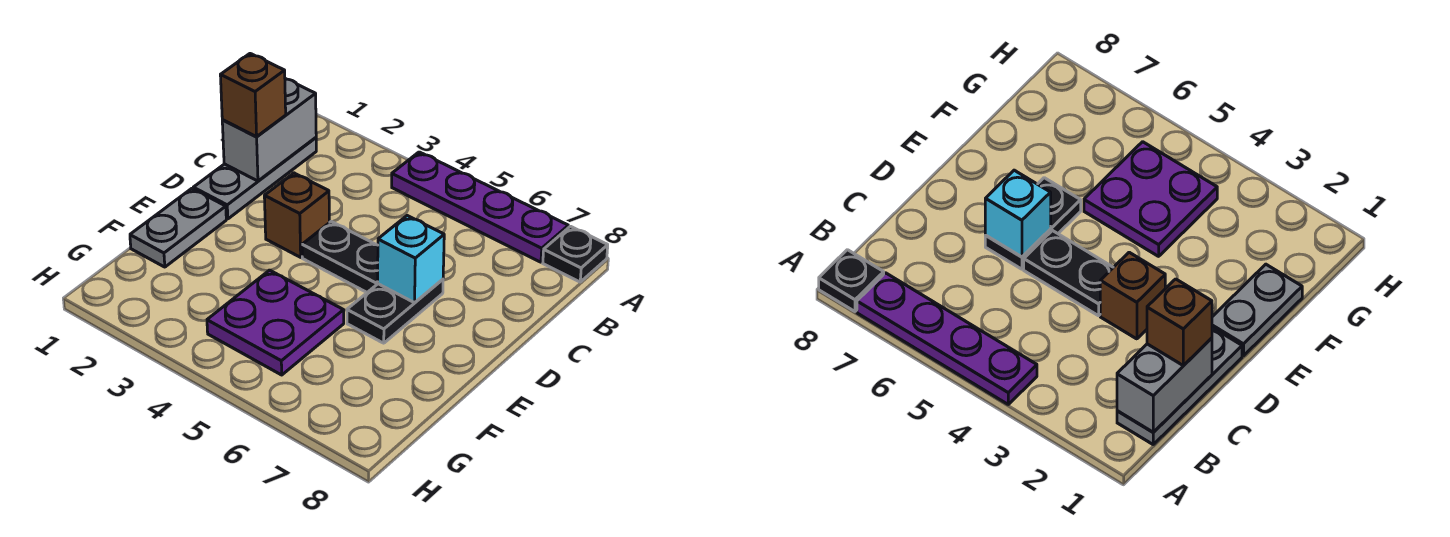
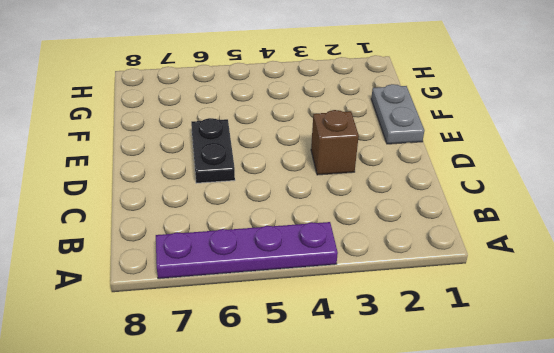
none -> black 1x1 plate [543,226,608,282]
none -> grey 1x3 plate [193,138,316,219]

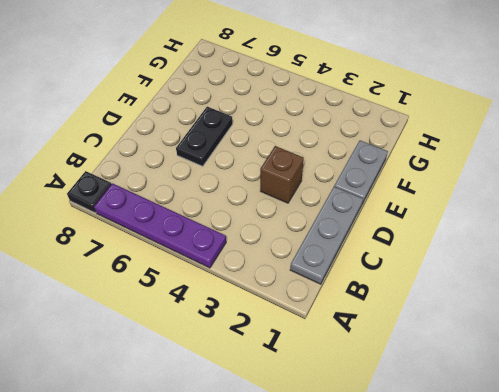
none -> black 1x2 plate [302,222,378,292]
none -> purple 2x2 plate [207,270,344,375]

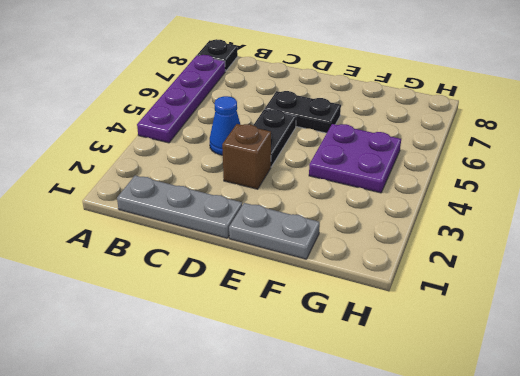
blue 1x1 cone [210,96,240,155] -> none
none -> grey 1x2 brick [222,79,316,181]
none -> cyan 1x1 brick [378,216,444,303]

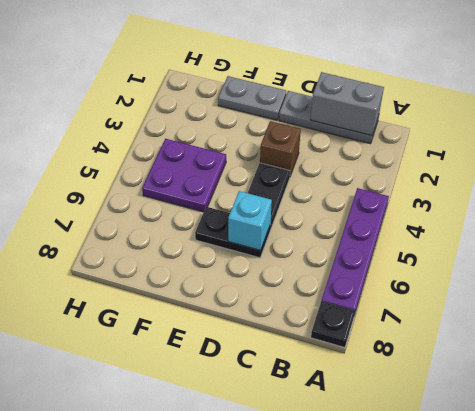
none -> brown 1x1 brick [220,54,286,137]

